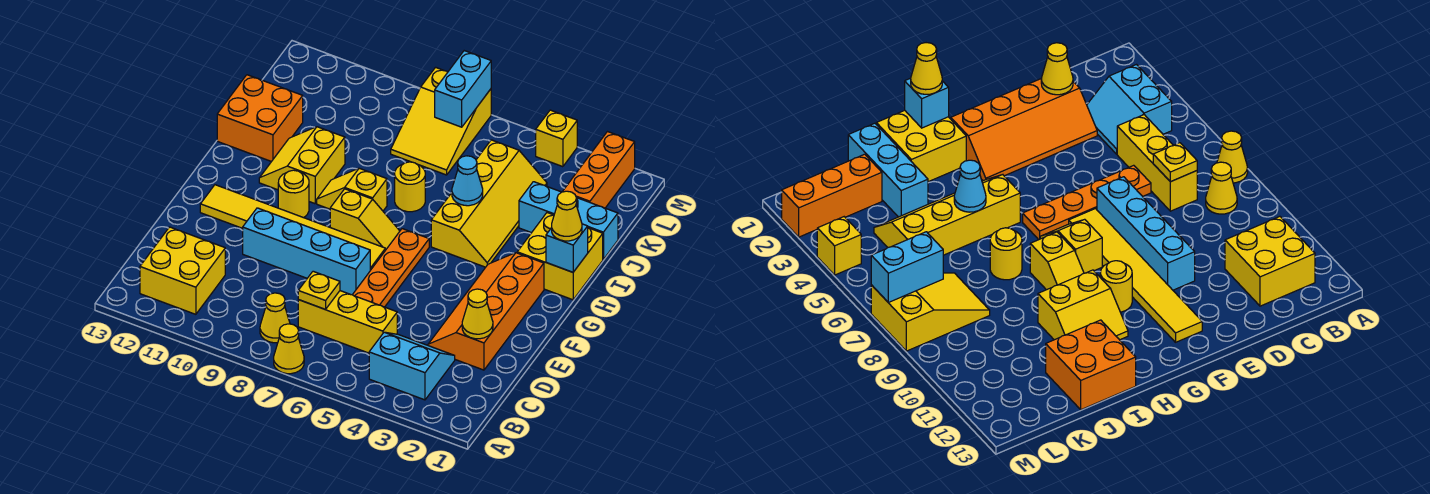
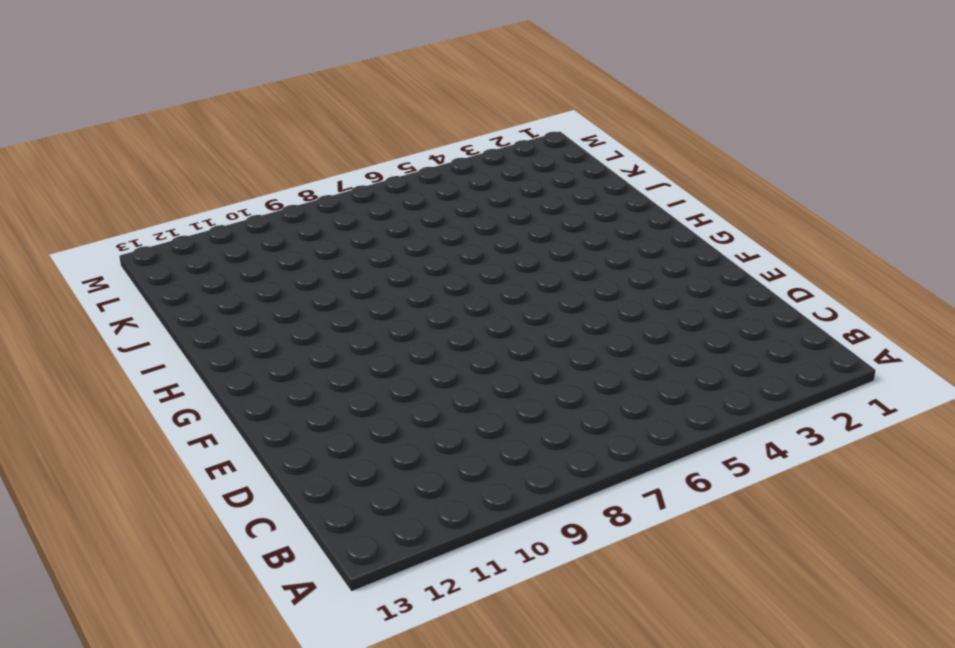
none -> yellow 1x1 cone [274,324,304,374]
none -> cyan 2x2 slope [369,332,455,400]
none -> yellow 1x1 cone [260,293,290,343]

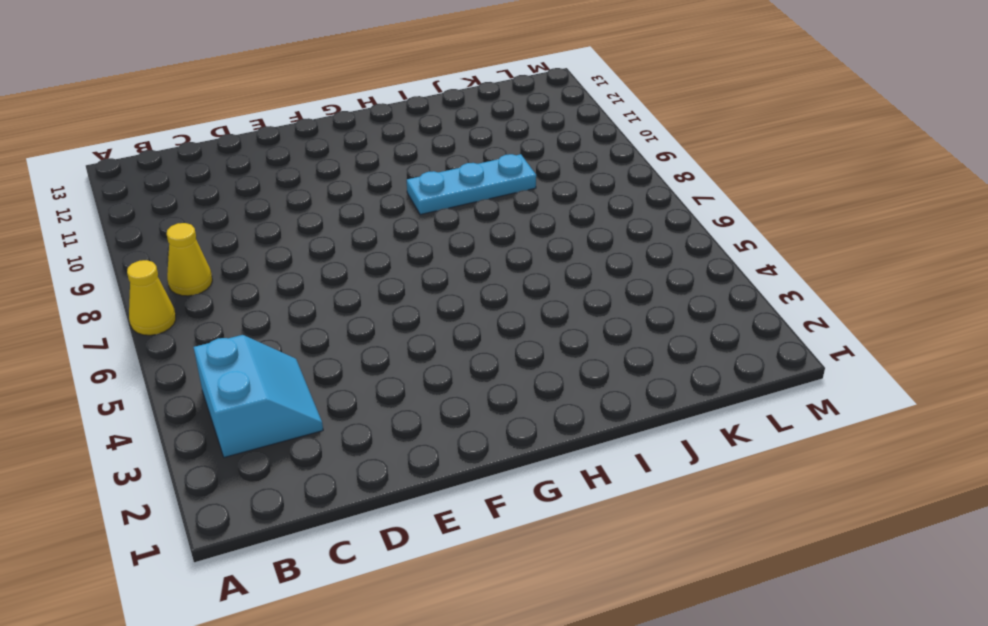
cyan 1x3 plate [407,154,536,215] -> yellow 1x2 slope [317,168,387,211]
none -> yellow 2x2 brick [140,227,225,314]
none -> yellow 1x3 brick [298,291,397,353]
none -> orange 2x4 slope [428,253,544,370]

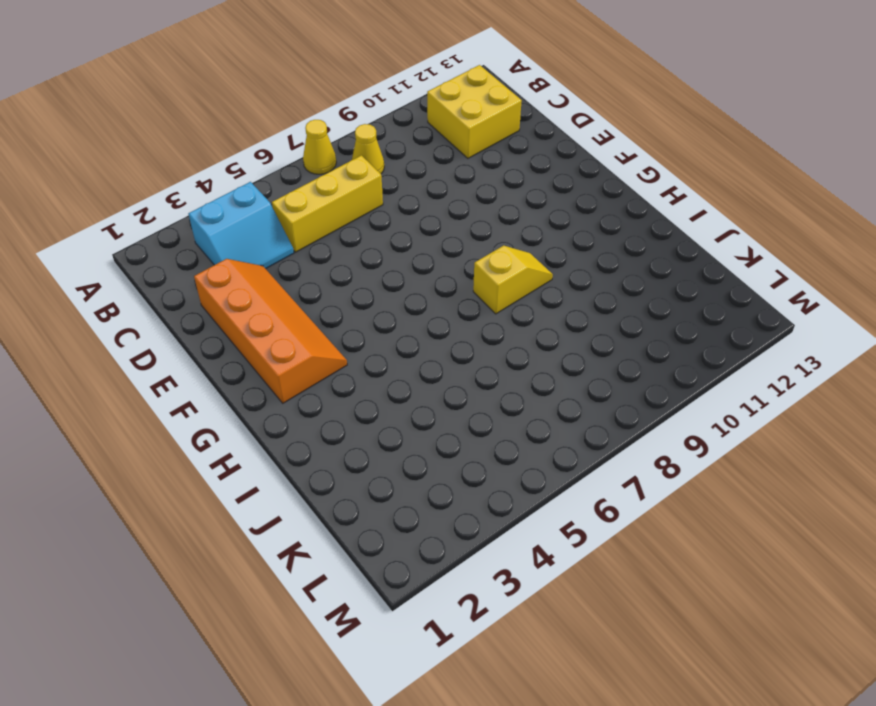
none -> orange 1x4 plate [353,229,429,307]
none -> cyan 1x4 brick [243,208,370,295]
none -> yellow 1x6 tile [200,185,385,270]

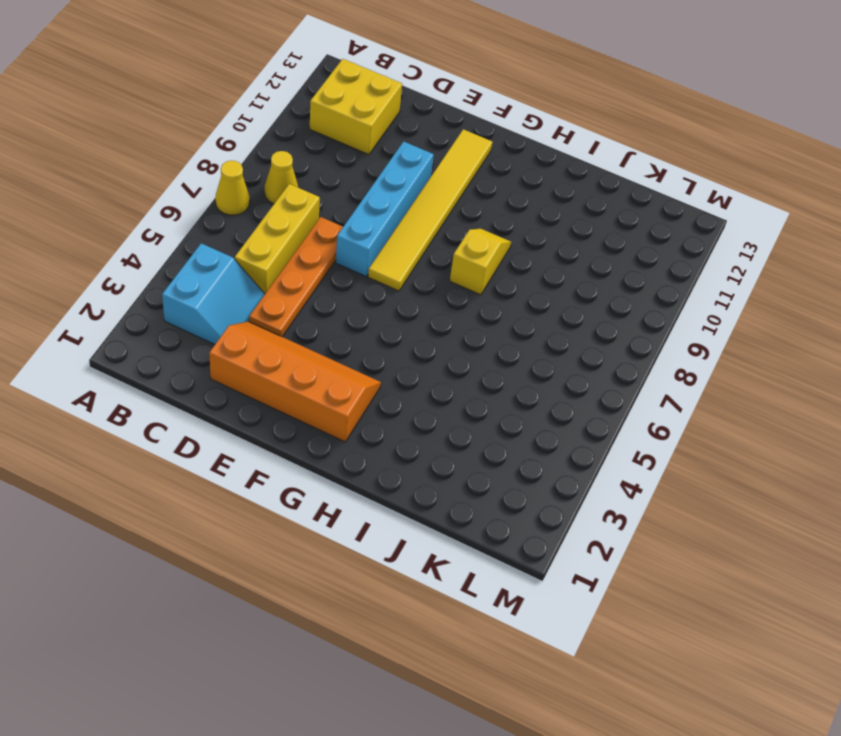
orange 1x4 plate [249,217,343,337] -> orange 1x4 plate turned to [353,229,429,307]
none -> yellow 1x2 slope [330,189,400,250]
none -> yellow 1x1 round brick [278,170,309,218]
none -> yellow 2x2 brick [517,213,603,300]

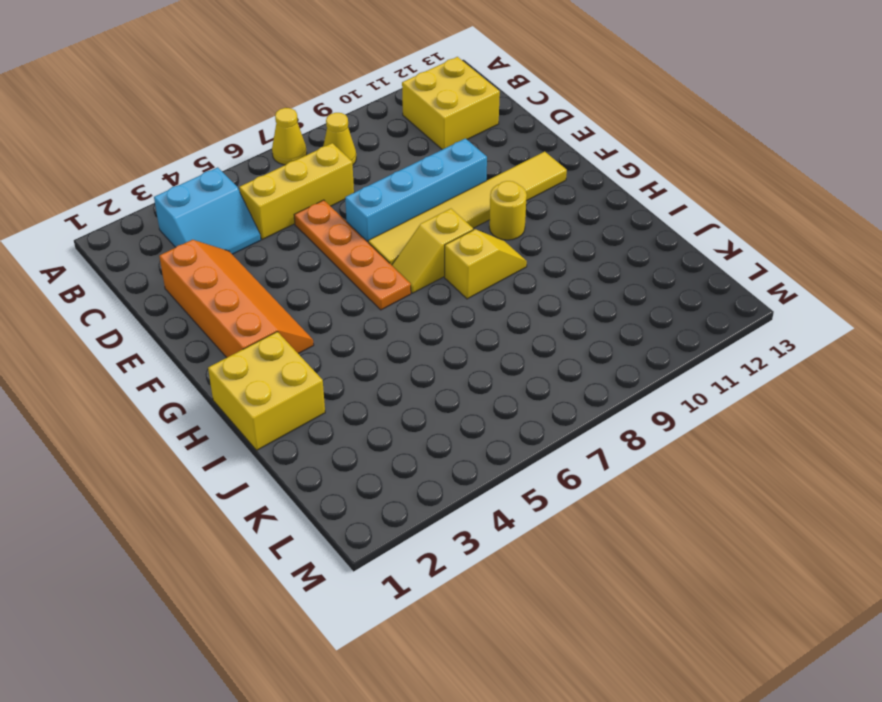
none -> yellow 2x4 slope [431,140,547,267]
none -> yellow 2x2 slope [259,127,345,204]
none -> yellow 1x1 round brick [395,162,425,212]

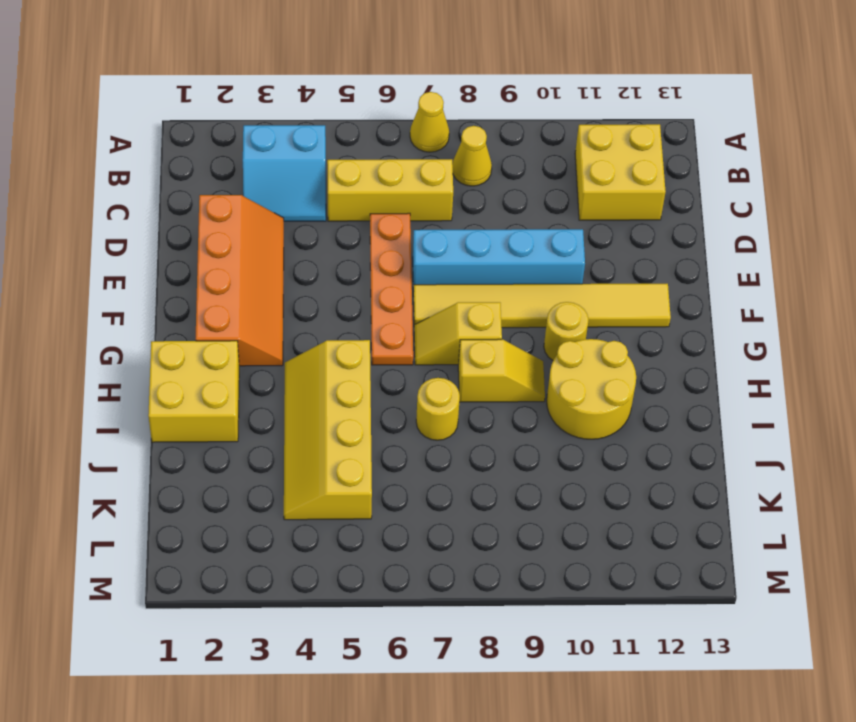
yellow 2x2 round brick [547,339,636,439] -> yellow 2x2 slope [259,127,345,204]
none -> orange 2x2 brick [217,75,303,162]
none -> cyan 1x3 brick [519,182,618,259]
none -> orange 1x3 brick [563,132,635,208]

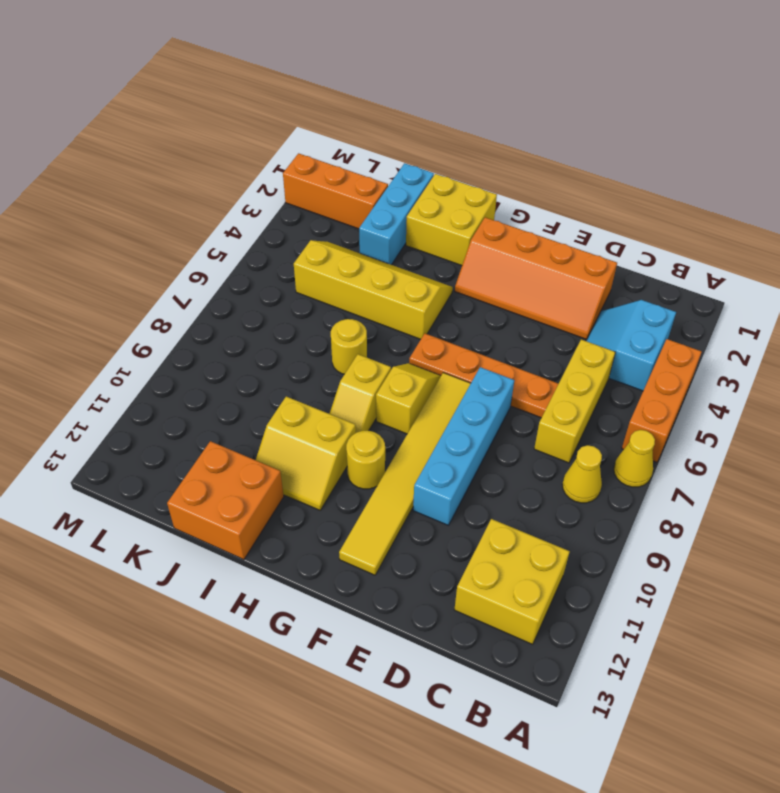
orange 1x3 brick [622,339,702,462] -> none
none -> yellow 2x3 slope [391,67,491,175]
none -> yellow 1x1 brick [536,110,577,167]
none -> yellow 1x1 plate [298,271,340,309]

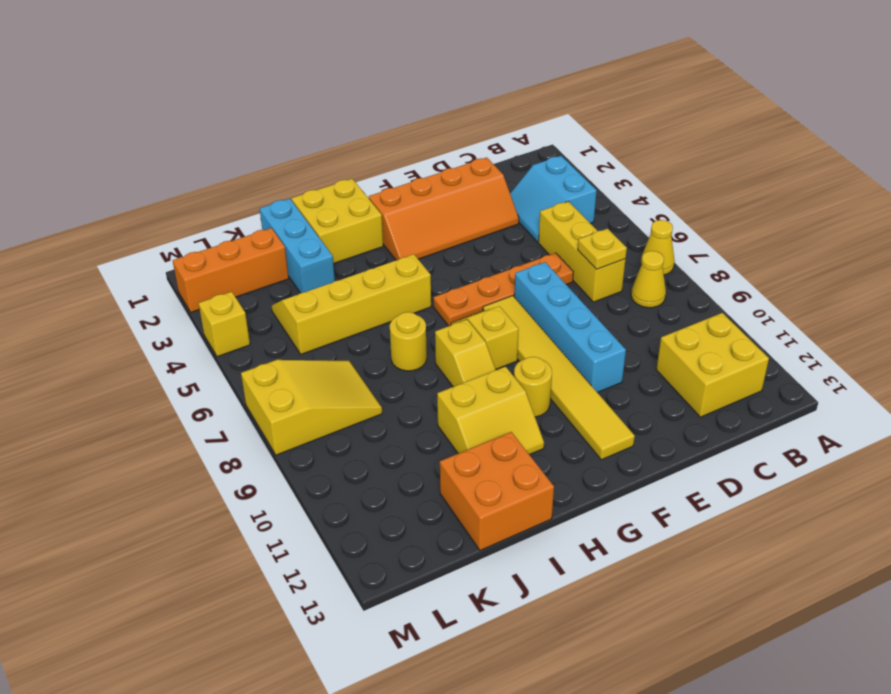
none -> yellow 1x1 cone [462,289,493,339]
none -> cyan 1x1 brick [546,224,588,272]
none -> cyan 1x1 cone [452,156,483,206]

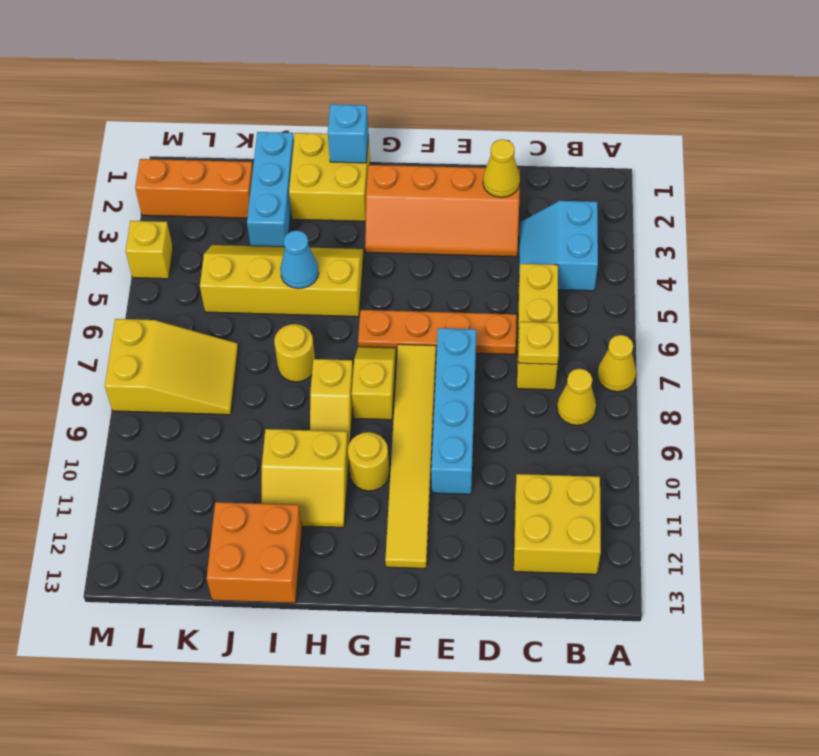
none -> cyan 1x2 brick [435,51,491,127]
none -> yellow 1x1 cone [552,191,582,241]

